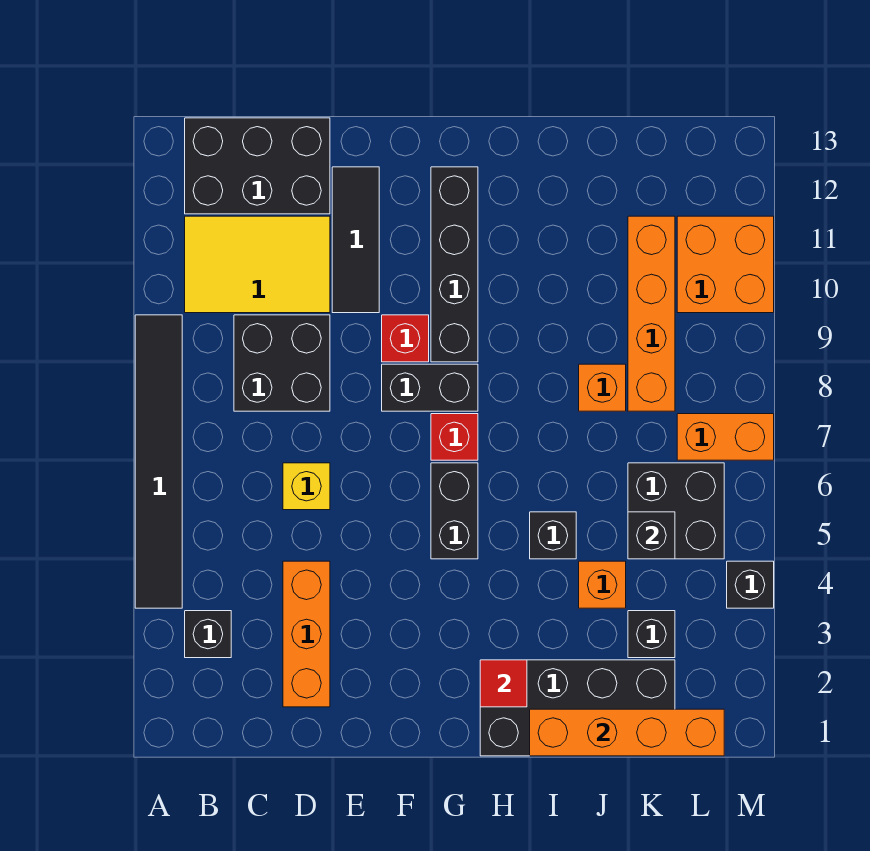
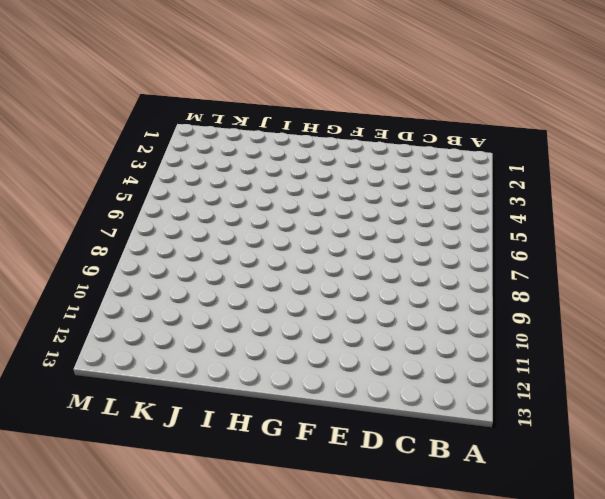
none -> black 1x6 tile [135,315,182,608]
none -> black 1x1 brick [185,611,231,658]
none -> yellow 2x3 tile [185,216,330,313]

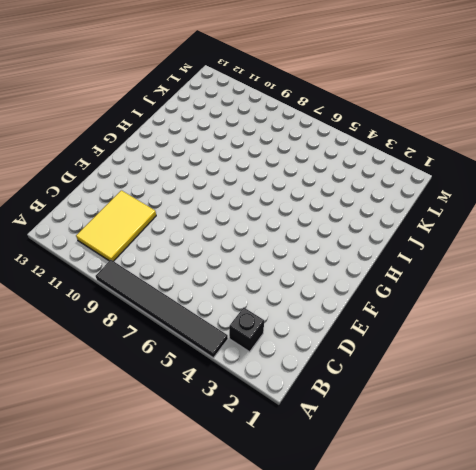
none -> black 2x3 brick [185,118,330,214]
none -> black 2x2 brick [234,315,330,411]
none -> orange 1x3 brick [283,561,330,707]

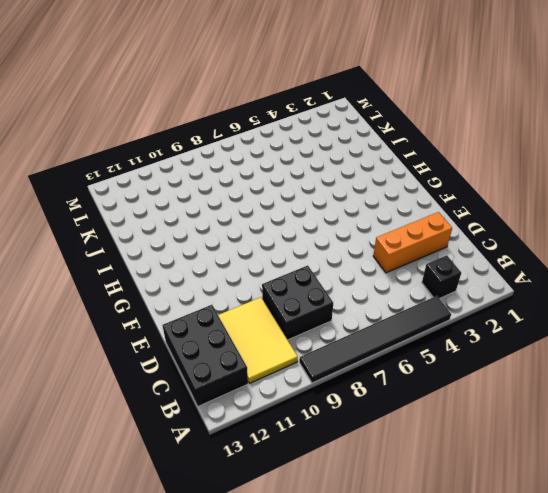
none -> yellow 1x1 brick [283,463,330,510]
none -> black 1x3 tile [332,167,379,313]
none -> black 1x2 brick [382,364,478,411]

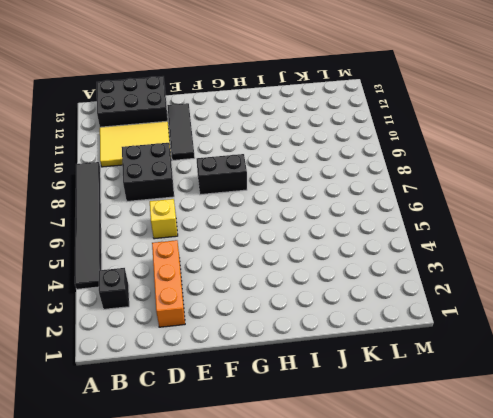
none -> red 1x1 brick [382,315,429,362]
none -> black 1x2 brick [431,463,478,559]
none -> red 1x1 brick [431,414,478,460]

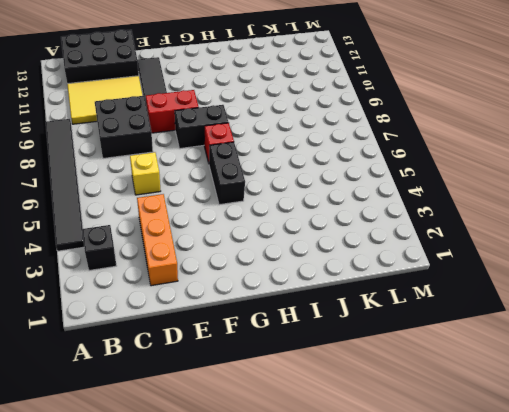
red 1x2 brick [146,90,199,133] -> red 1x1 brick [382,315,429,362]
none -> black 1x4 brick [431,167,478,362]
none -> black 2x4 brick [480,660,675,756]
none -> black 1x1 brick [530,512,576,559]

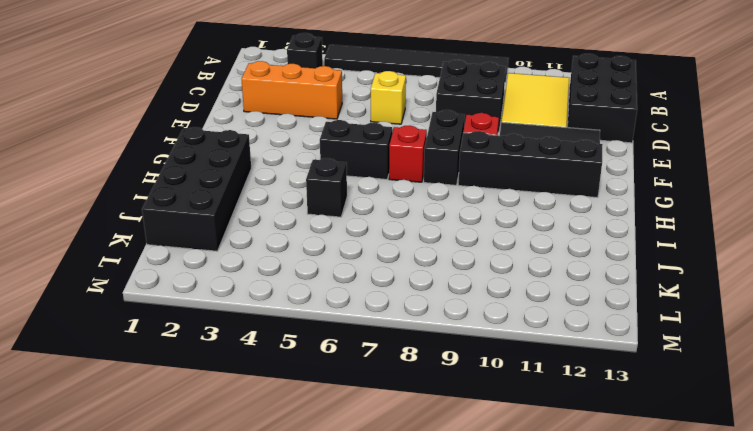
none -> orange 1x1 brick [579,561,626,608]
none -> orange 1x1 brick [579,364,626,411]
none -> black 1x1 brick [628,611,675,658]

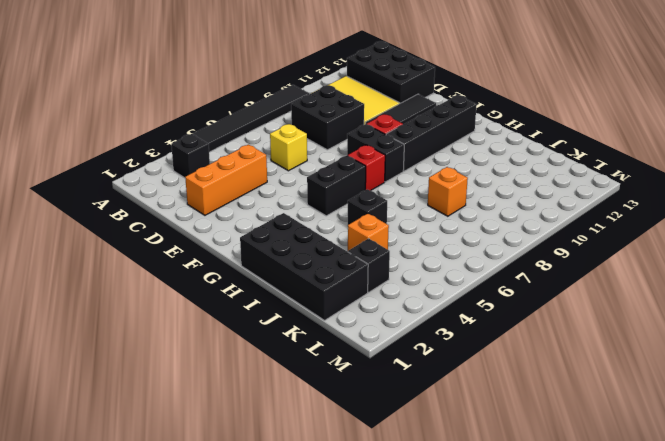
none -> black 2x2 brick [628,463,724,559]
none -> orange 1x4 brick [628,216,675,411]
none -> orange 1x2 brick [677,414,774,460]

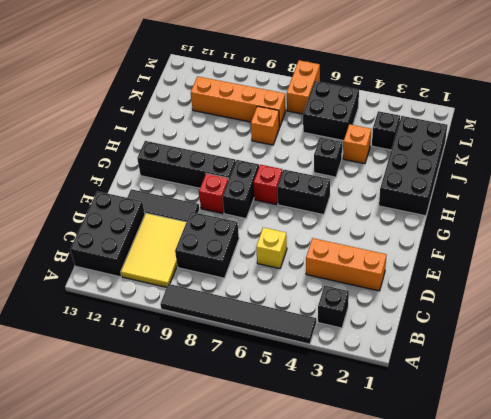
none -> orange 2x2 brick [677,216,774,313]
none -> black 1x1 brick [727,561,774,608]
none -> red 1x1 tile [480,660,527,707]

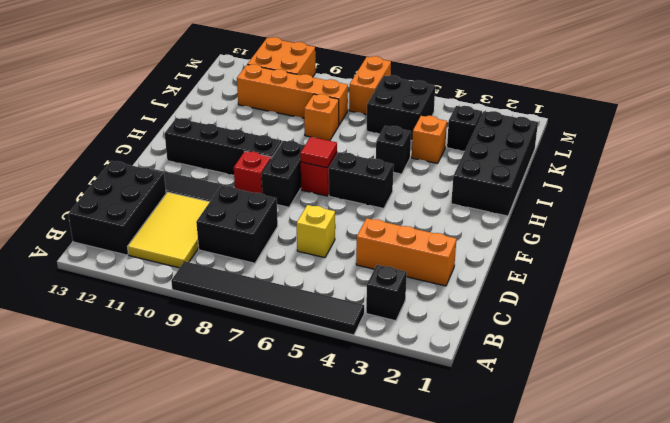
red 1x1 tile [300,137,337,168] -> red 1x1 tile moved to [480,660,527,707]
none -> black 1x1 brick [727,561,774,608]
none -> orange 1x4 brick [530,709,724,756]
none -> black 1x1 brick [628,512,675,559]

